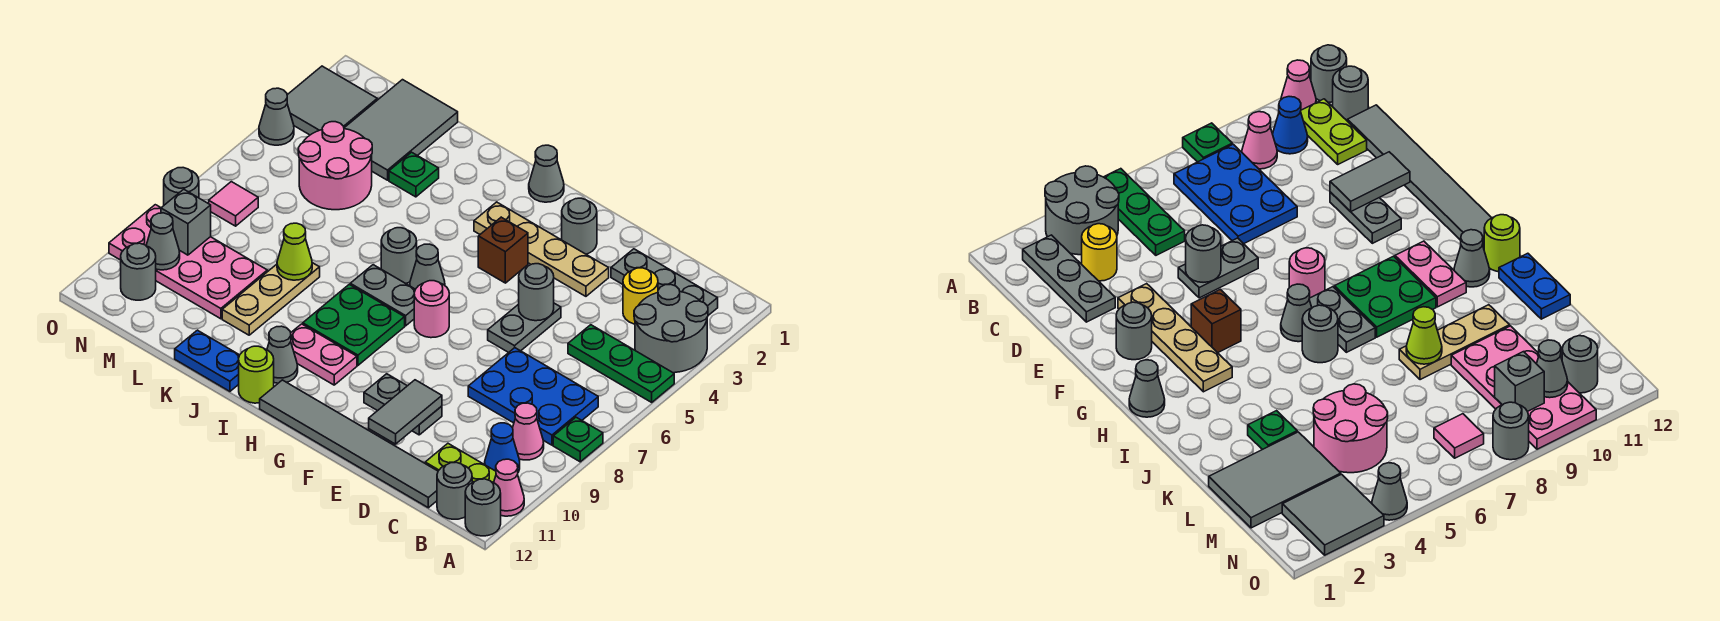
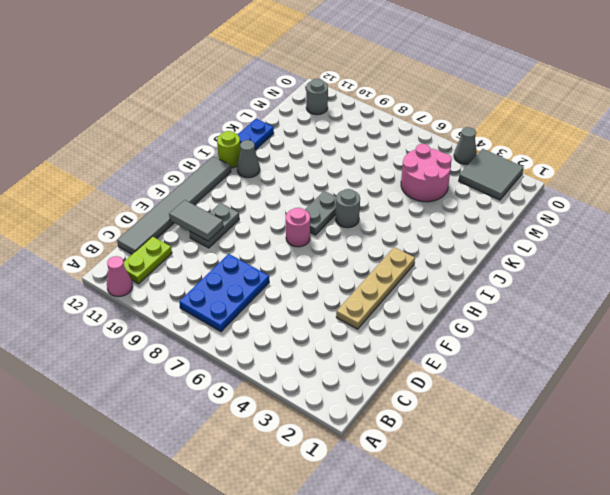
none -> grey 2x2 round brick [634,284,708,373]
none -> green 1x3 plate [568,325,674,402]
none -> green 1x1 plate [553,417,603,462]
none -> grey 1x1 round brick [465,479,501,536]

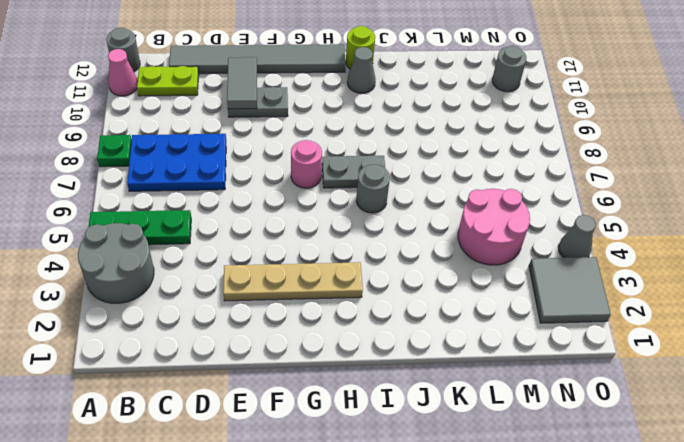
none -> grey 1x3 plate [611,249,718,315]
none -> pink 1x1 cone [513,403,544,460]
none -> blue 1x1 cone [485,423,520,472]
none -> grey 1x1 round brick [437,462,472,519]

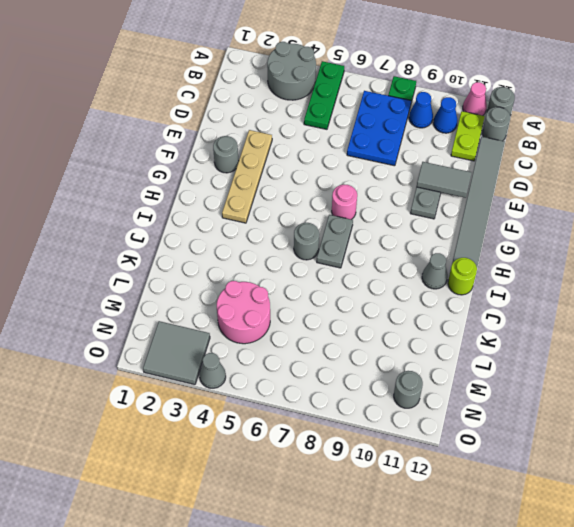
blue 1x1 cone [409,92,433,128] -> pink 1x1 cone [513,403,544,460]
none -> grey 1x3 plate [611,249,718,315]
none -> yellow 1x1 round brick [623,268,658,324]
none -> grey 1x2 plate [488,303,561,353]
none -> brown 1x1 brick [478,217,528,283]

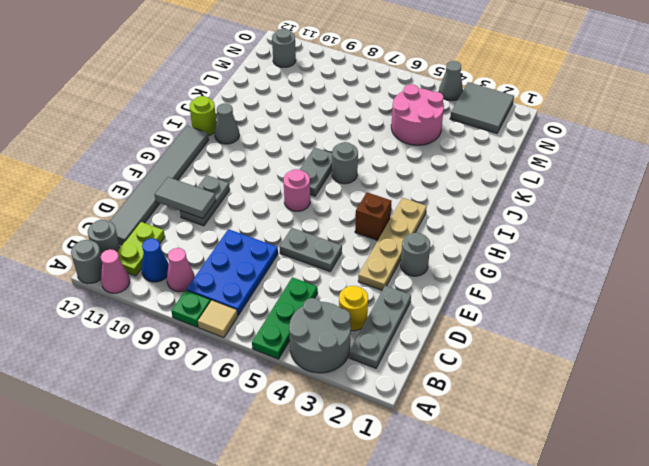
tan 1x1 tile [198,300,238,338] -> none
none -> grey 1x1 cone [529,145,564,202]
none -> grey 1x1 cone [410,244,445,289]
none -> green 2x2 plate [303,284,405,365]
none -> pink 1x2 plate [291,324,357,385]

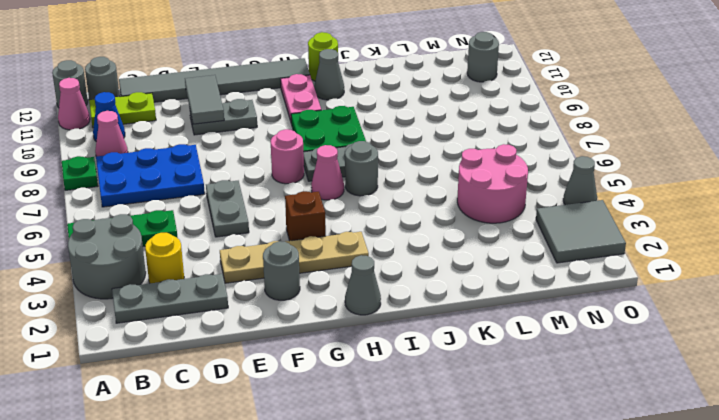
pink 1x1 cone [311,145,344,200] -> grey 1x1 cone [410,244,445,289]
pink 1x2 plate [281,74,321,121] -> pink 1x2 plate turned to [291,324,357,385]
none -> blue 1x2 plate [175,330,240,391]
none -> green 1x1 plate [389,152,439,197]
none -> tan 1x3 plate [222,263,320,335]
none -> grey 2x3 tile [344,80,458,180]

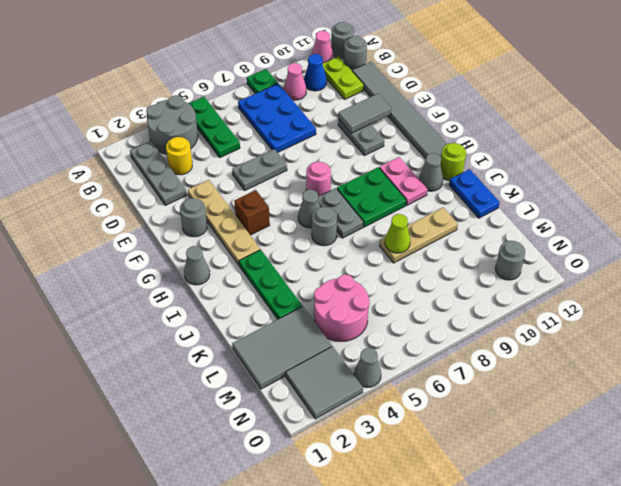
green 1x3 plate [239,250,302,319] -> green 1x1 plate [389,152,439,197]
none -> pink 2x4 plate [109,205,267,319]
none -> pink 1x1 tile [209,182,258,226]
none -> grey 1x1 round brick [164,168,199,205]
none -> grey 1x1 round brick [519,264,554,321]

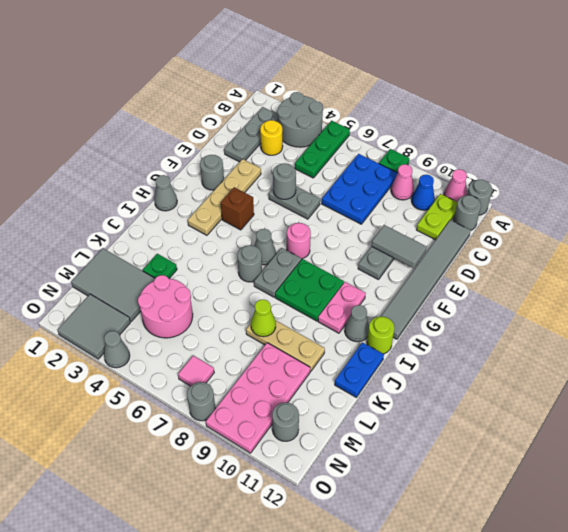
none -> grey 1x1 brick [161,189,211,255]
none -> grey 1x1 cone [146,213,180,270]

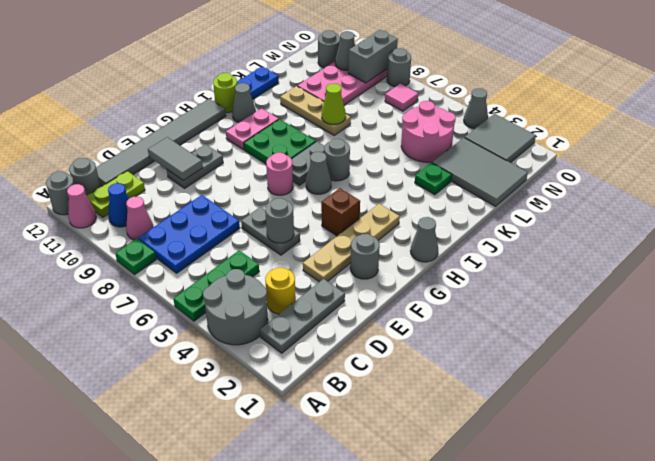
grey 1x2 brick [348,30,398,83] -> grey 1x1 brick [161,189,211,255]

